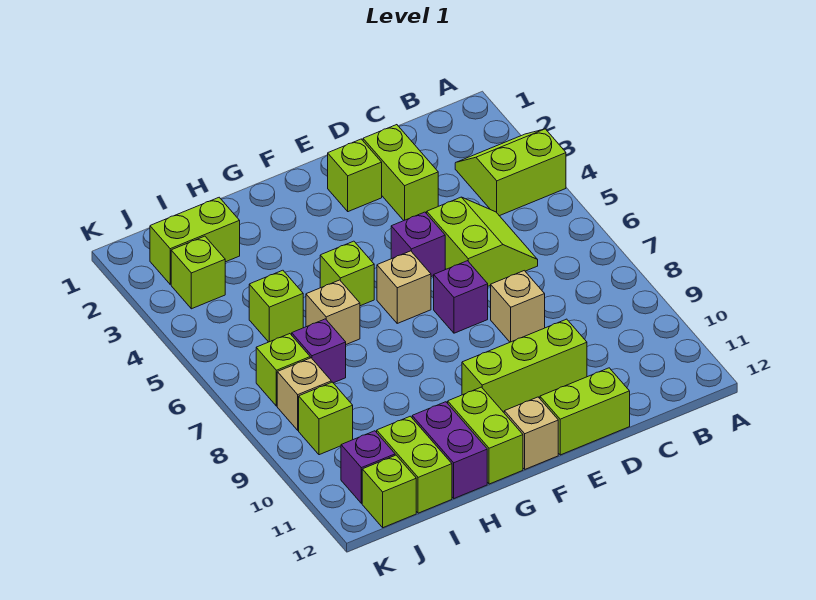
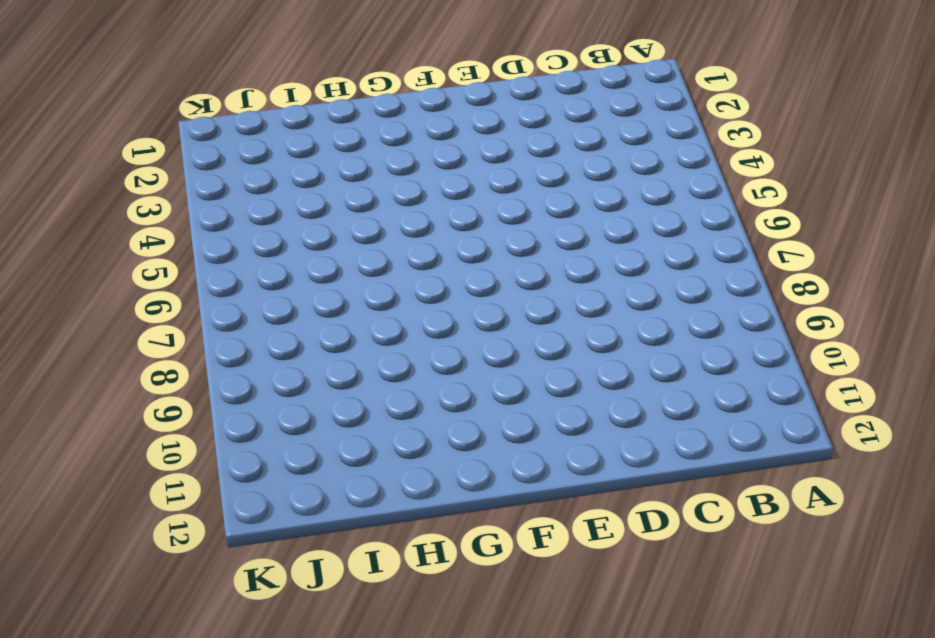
none -> lime 2x2 slope [455,129,566,216]
none -> lime 2x2 slope [427,197,538,286]
none -> lime 1x2 brick [363,125,438,220]

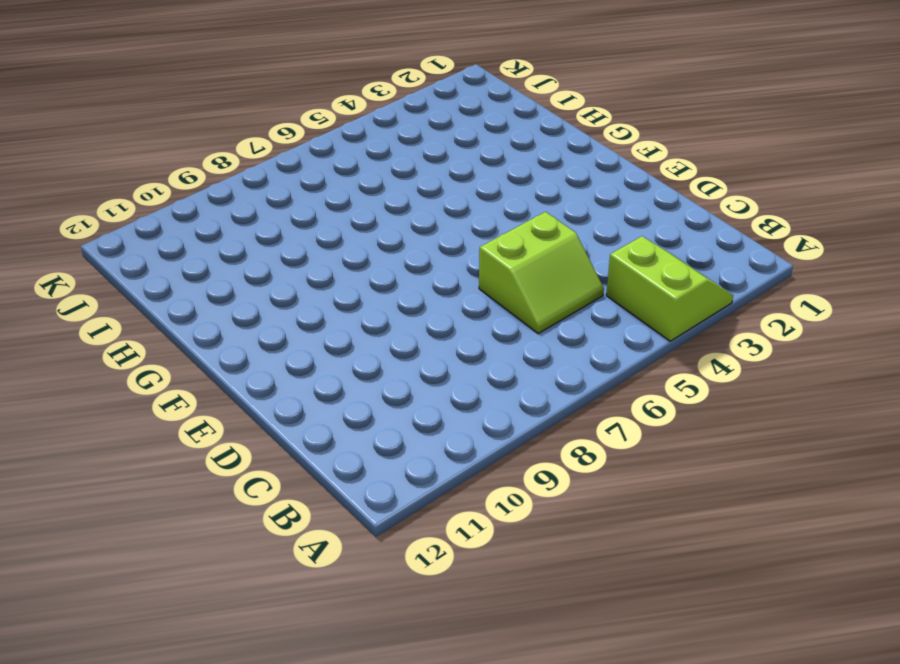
none -> lime 1x2 brick [363,125,438,220]
none -> tan 1x1 brick [491,271,545,342]
none -> lime 1x3 brick [462,319,587,412]

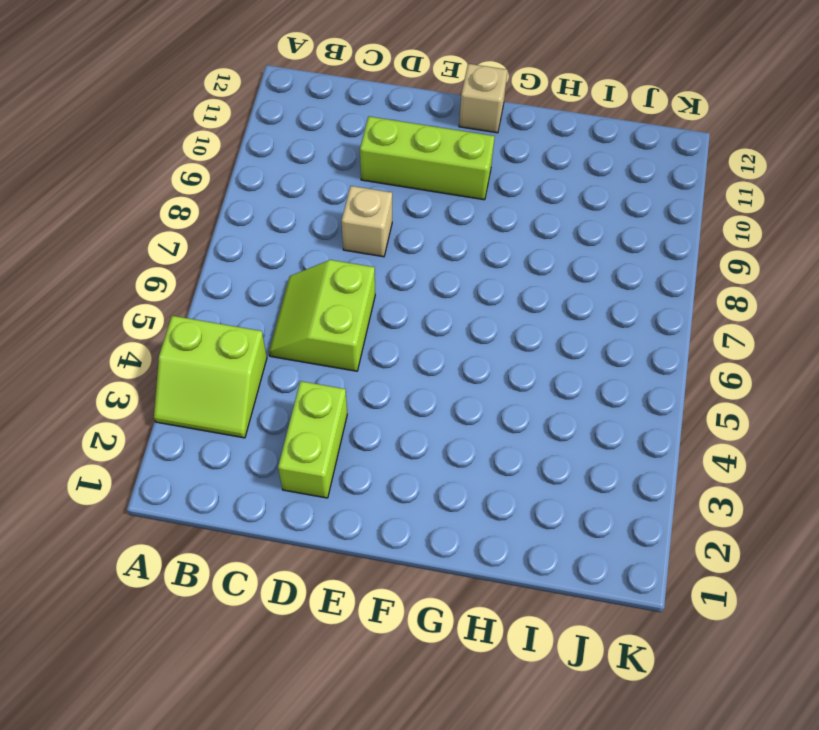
none -> lime 1x2 brick [540,368,630,455]
none -> lime 1x1 brick [328,139,382,212]
none -> purple 1x1 brick [391,212,445,277]

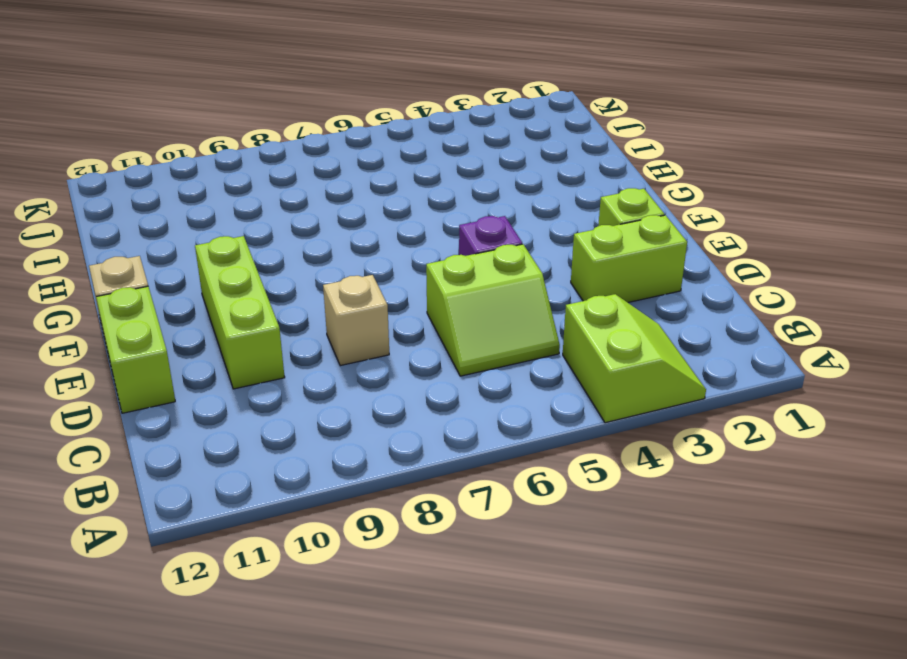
none -> purple 1x1 brick [434,261,488,333]
none -> tan 1x1 brick [377,251,431,323]
none -> lime 1x1 brick [320,241,374,306]

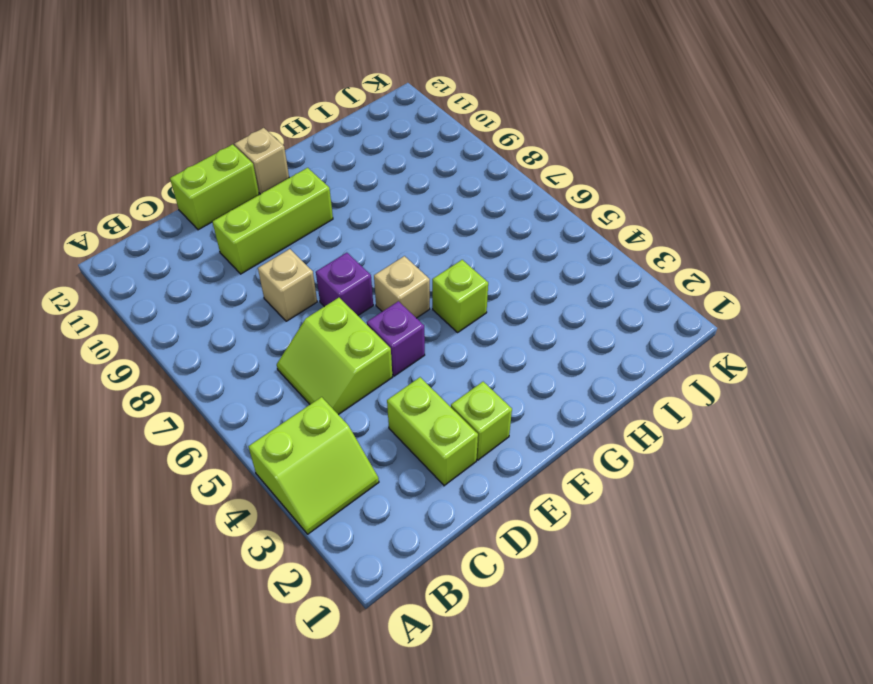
none -> lime 1x2 brick [448,387,523,484]
none -> tan 1x1 brick [306,280,360,344]
none -> purple 1x2 brick [412,402,487,498]

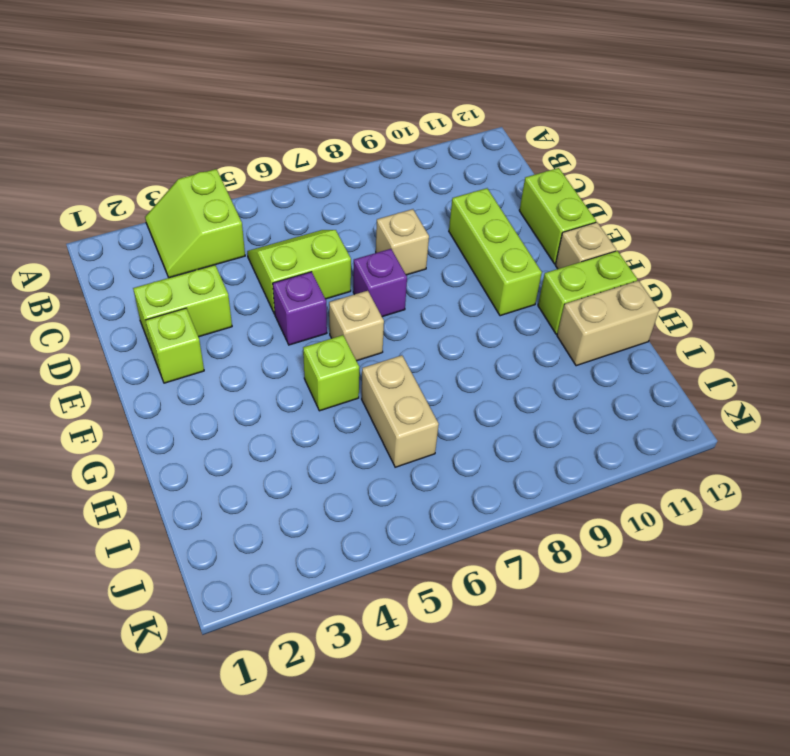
tan 1x2 brick [362,355,439,467] -> tan 1x1 brick [306,280,360,344]
tan 1x2 brick [557,281,659,366] -> purple 1x2 brick [412,402,487,498]
none -> lime 1x2 brick [150,197,240,284]
none -> lime 1x1 brick [249,270,303,342]
none -> purple 1x1 brick [292,319,346,383]

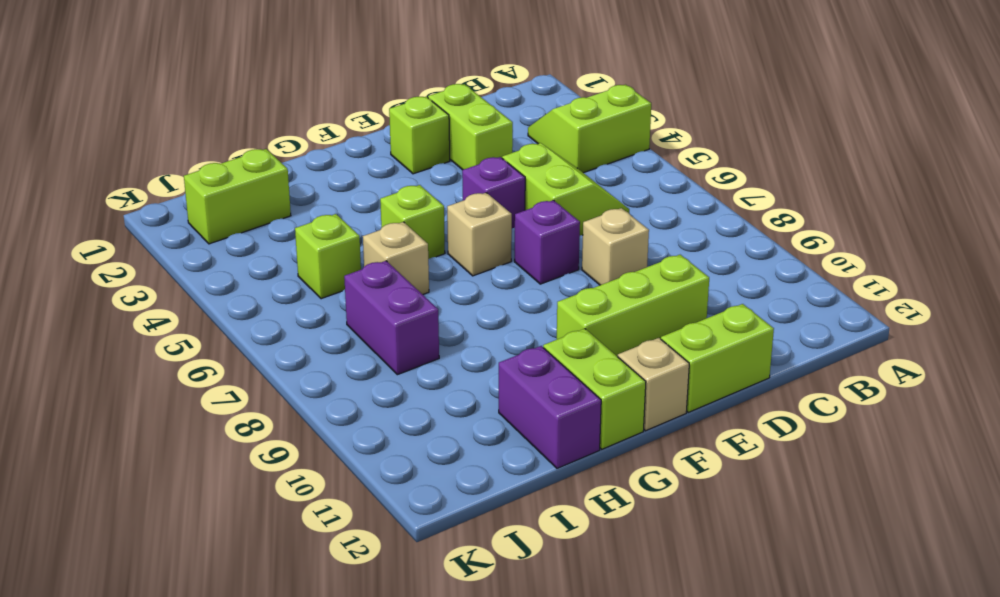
purple 1x2 brick [344,261,439,375] -> purple 1x1 brick [292,319,346,383]
none -> lime 1x2 brick [377,416,452,513]
none -> lime 1x1 brick [171,236,225,309]
none -> lime 1x1 brick [256,334,310,406]

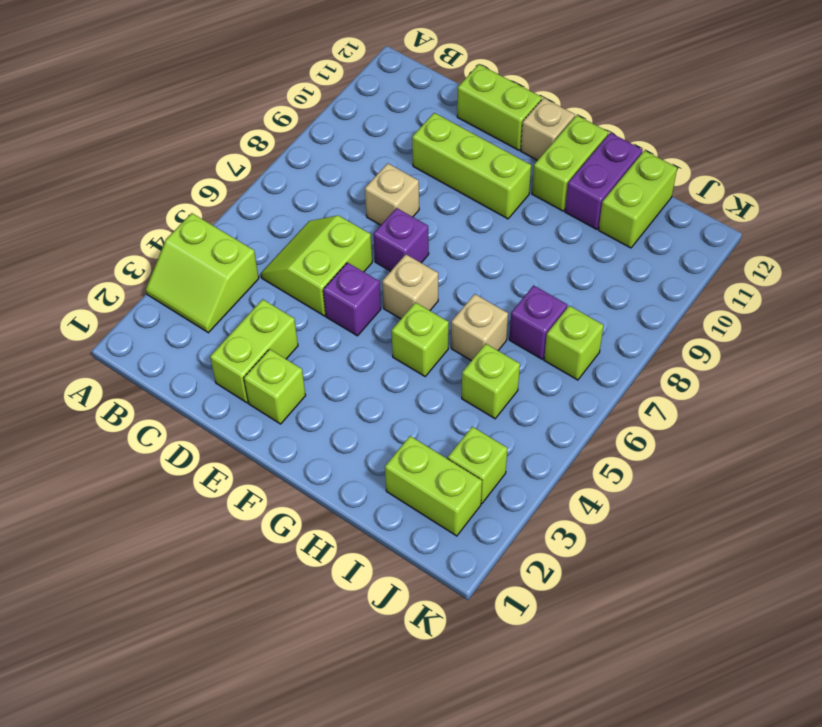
none -> tan 1x1 brick [277,358,331,430]
none -> lime 1x1 brick [299,382,353,455]
none -> purple 1x1 brick [341,431,395,503]

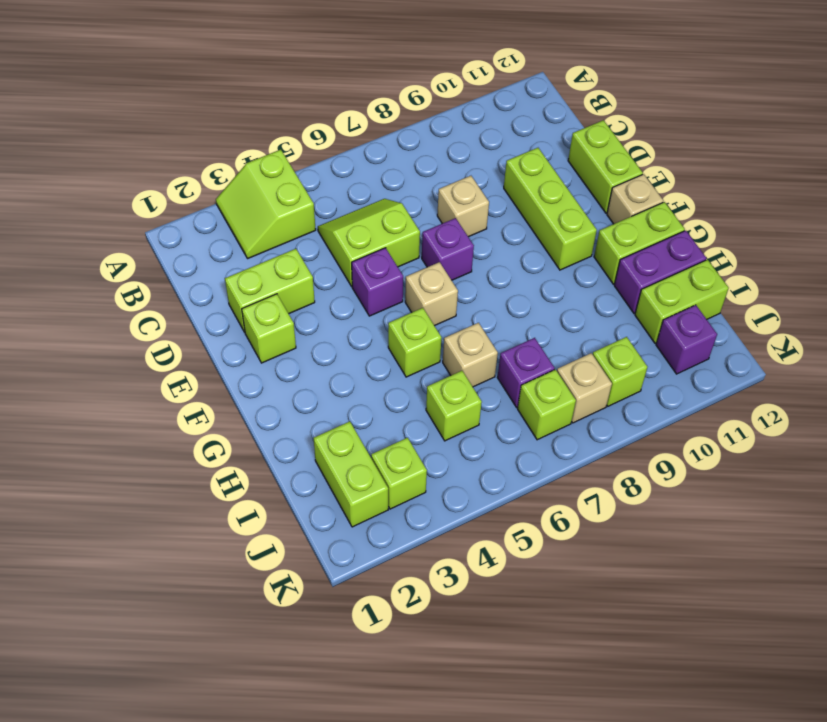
none -> lime 1x1 brick [362,455,416,528]

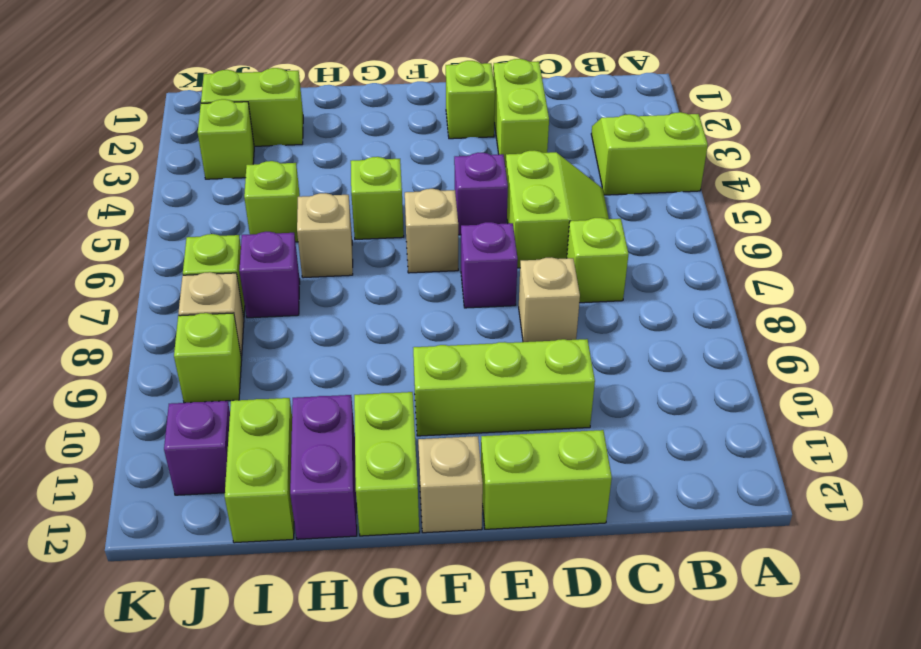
lime 1x1 brick [567,218,628,303] -> lime 1x1 brick moved to [362,455,416,528]

